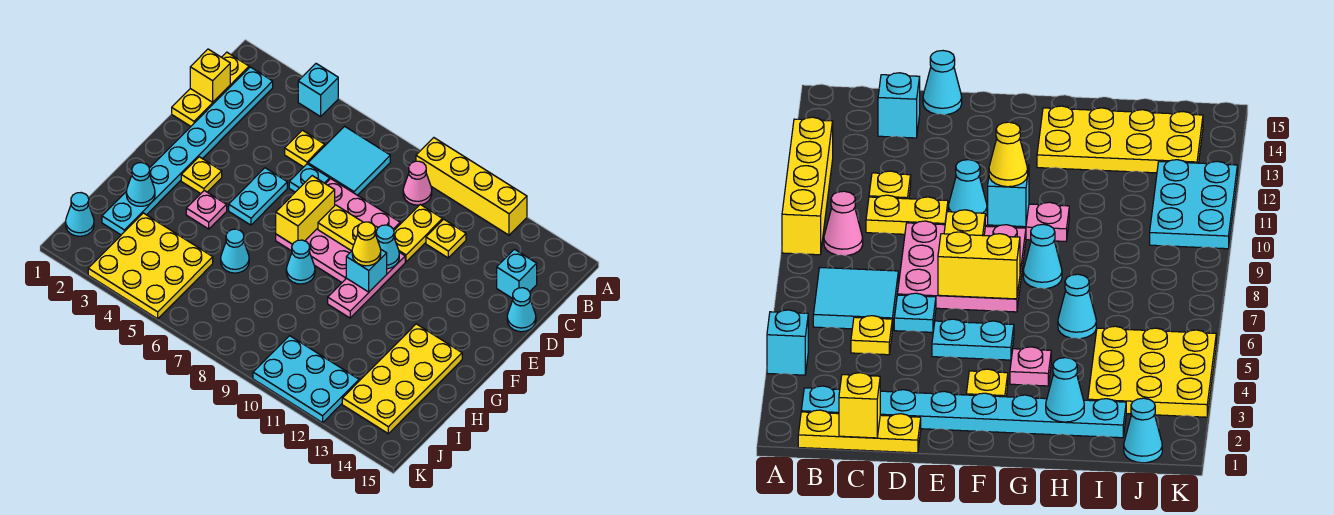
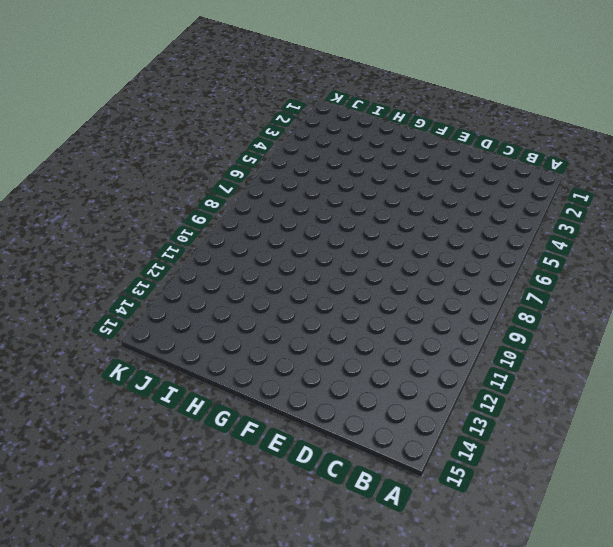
none -> cyan 1x1 brick [298,64,338,117]
none -> yellow 1x4 brick [416,138,527,235]
none -> yellow 1x3 plate [172,52,249,126]
none -> cyan 1x8 plate [102,67,273,235]

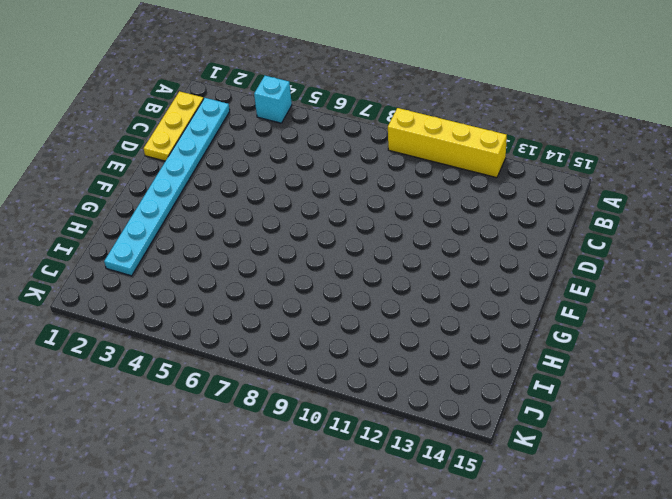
none -> cyan 2x2 tile [308,126,390,195]
none -> pink 1x1 cone [403,161,432,205]
none -> yellow 1x1 plate [285,130,325,167]
none -> yellow 1x2 plate [394,205,443,262]

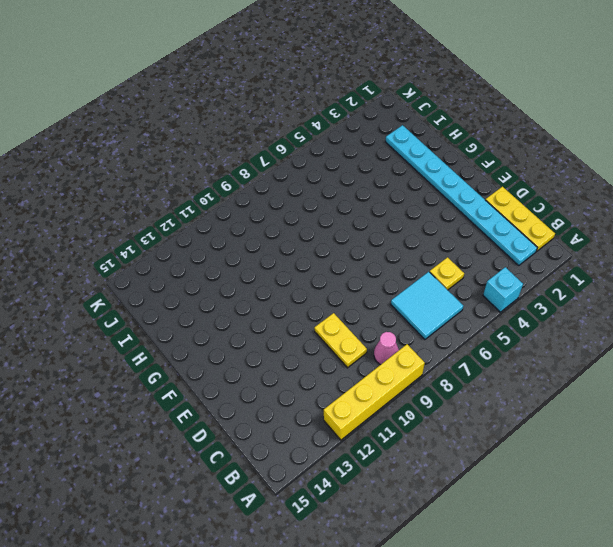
none -> yellow 1x1 plate [426,219,466,258]
none -> cyan 1x1 brick [497,249,537,299]
none -> cyan 1x1 plate [289,164,330,192]
none -> pink 3x3 plate [276,179,400,282]

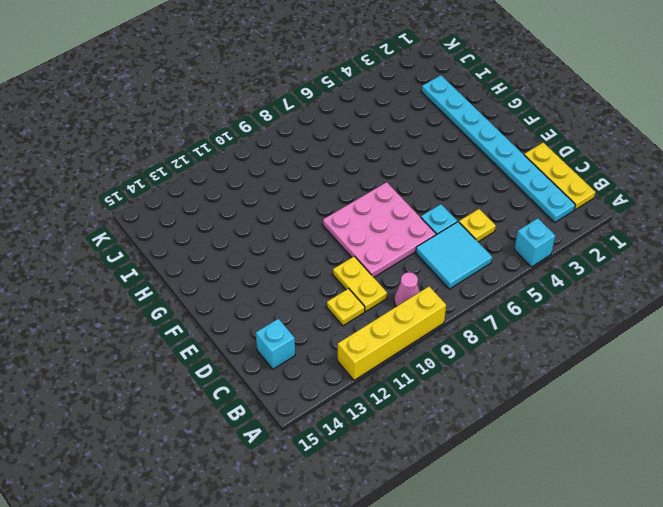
none -> cyan 1x1 cone [507,288,536,332]
none -> cyan 1x2 plate [229,168,287,225]
none -> pink 1x3 plate [328,252,405,318]
none -> yellow 1x1 plate [181,157,222,194]

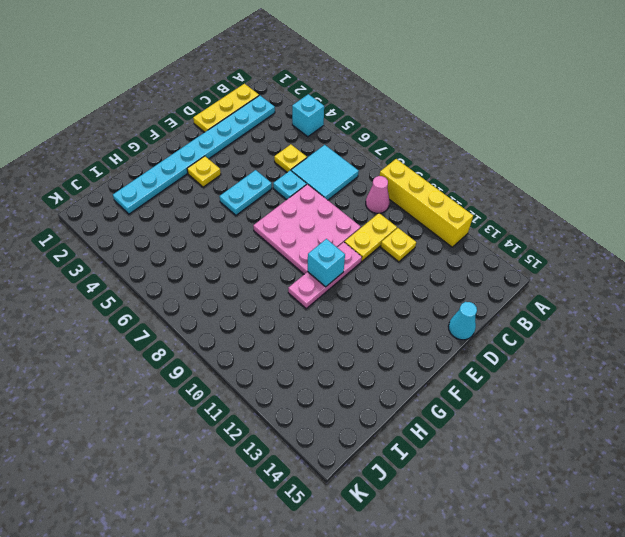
none -> cyan 1x1 brick [497,249,537,299]
none -> pink 1x1 plate [186,191,227,229]
none -> cyan 1x1 cone [286,240,315,284]
none -> yellow 2x4 plate [342,324,462,434]

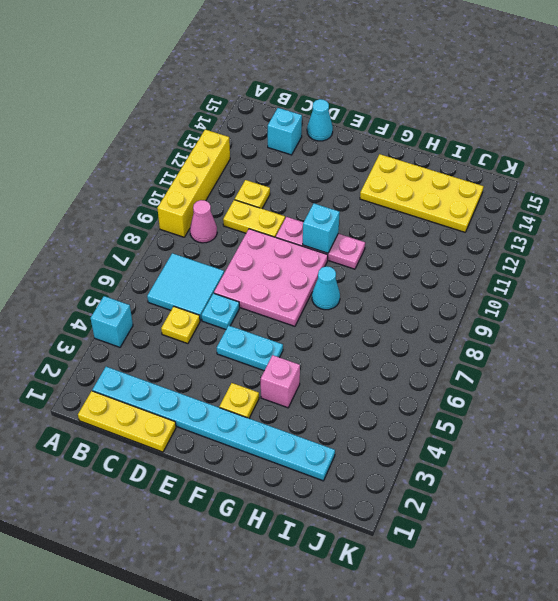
pink 1x1 brick [261,355,300,408] -> pink 1x1 plate [186,191,227,229]
none -> cyan 1x1 cone [221,229,249,273]
none -> yellow 3x3 plate [88,213,213,319]
none -> cyan 1x1 cone [66,193,94,236]
none -> cyan 2x3 plate [253,336,359,423]

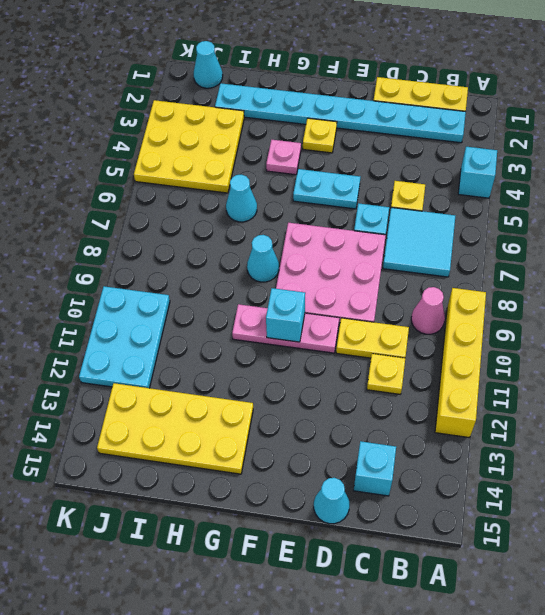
none -> yellow 1x1 brick [190,49,230,102]
none -> yellow 1x2 brick [276,176,335,244]
none -> yellow 1x2 plate [318,205,376,251]
none -> cyan 1x1 cone [376,225,399,269]

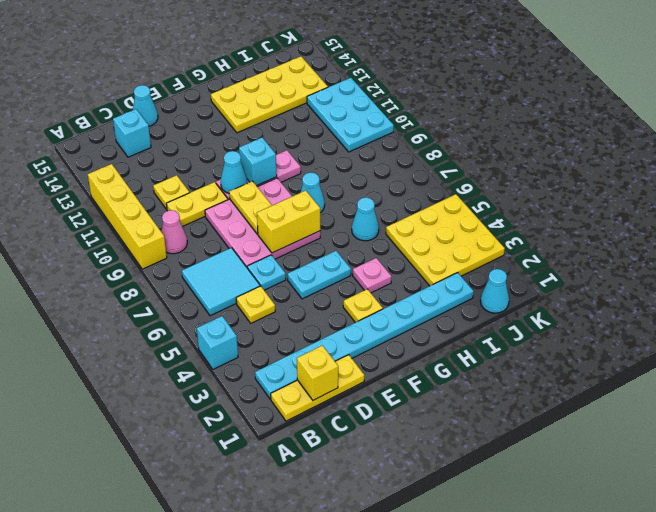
none -> cyan 1x1 cone [126,163,155,206]
none -> yellow 1x1 cone [352,222,381,266]

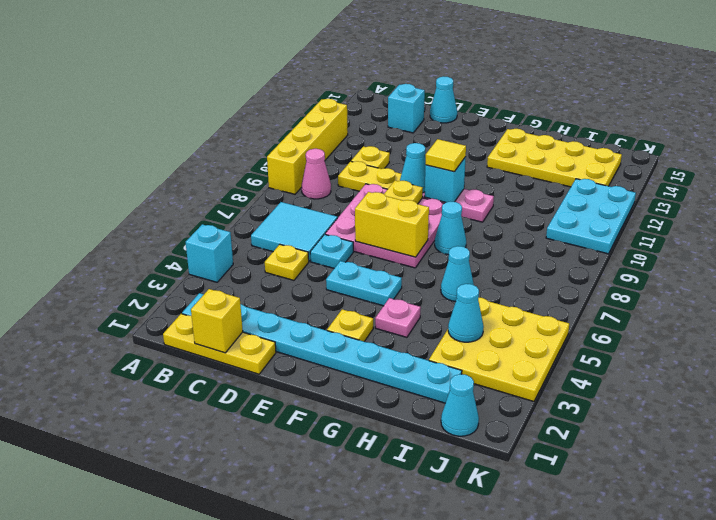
yellow 1x1 tile [426,139,466,172] -> yellow 1x1 cone [352,222,381,266]
cyan 1x1 cone [448,284,484,342] -> cyan 1x1 cone moved to [126,163,155,206]

